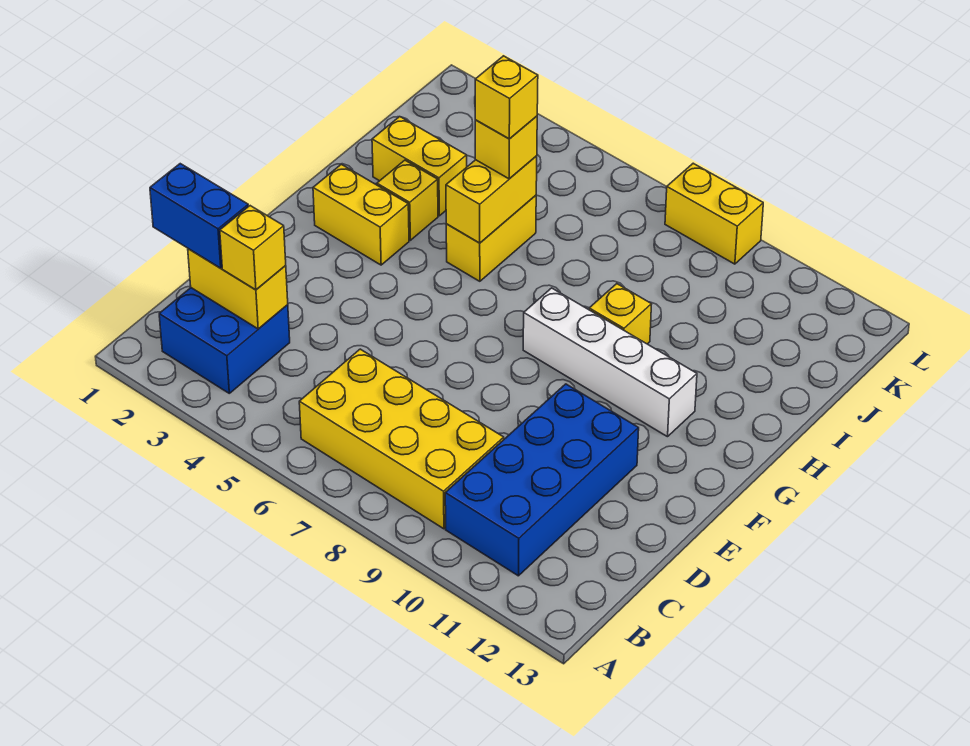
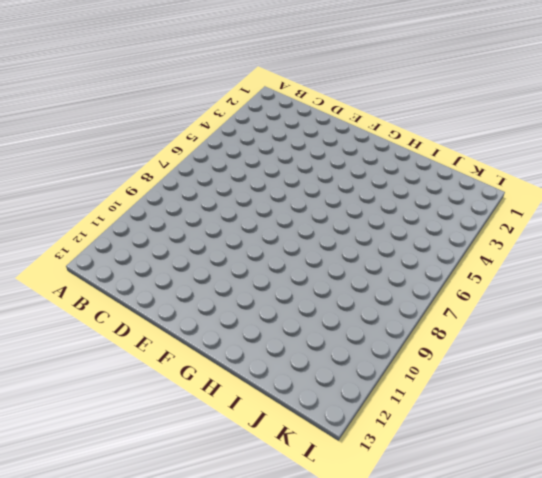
none -> blue 2x2 brick [159,288,290,393]
none -> yellow 2x4 brick [299,349,504,529]
none -> blue 2x4 brick [445,384,639,576]

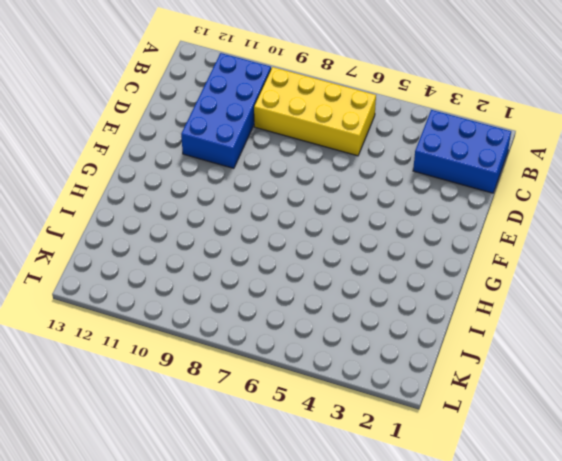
blue 2x3 brick [413,110,511,193] -> blue 2x2 brick [159,288,290,393]
none -> yellow 1x2 brick [313,164,409,265]
none -> white 1x4 brick [523,288,697,437]
none -> yellow 1x1 brick [377,160,438,240]

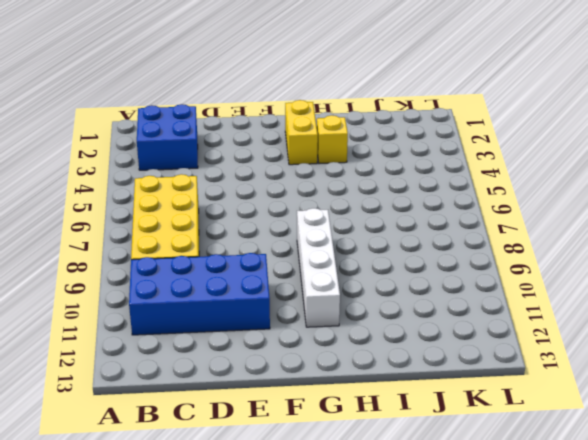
none -> yellow 1x2 brick [446,195,536,281]
none -> yellow 1x1 brick [589,284,652,344]
none -> yellow 1x2 brick [372,117,467,216]

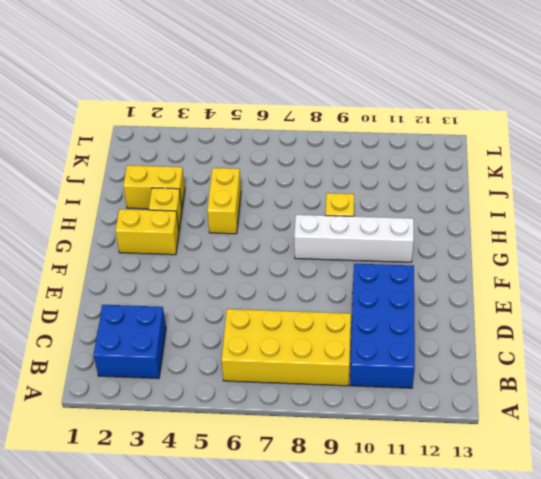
none -> yellow 1x2 brick [665,163,763,264]
none -> yellow 1x2 brick [188,249,288,329]
none -> yellow 1x2 brick [446,156,537,243]

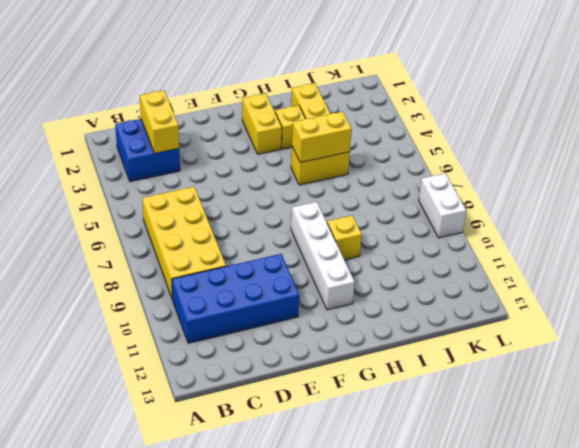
white 1x2 brick [419,173,466,238] -> yellow 1x2 brick [665,163,763,264]
none -> blue 1x2 brick [150,164,248,268]
none -> yellow 1x1 brick [220,206,286,290]
none -> yellow 1x1 brick [475,116,537,179]

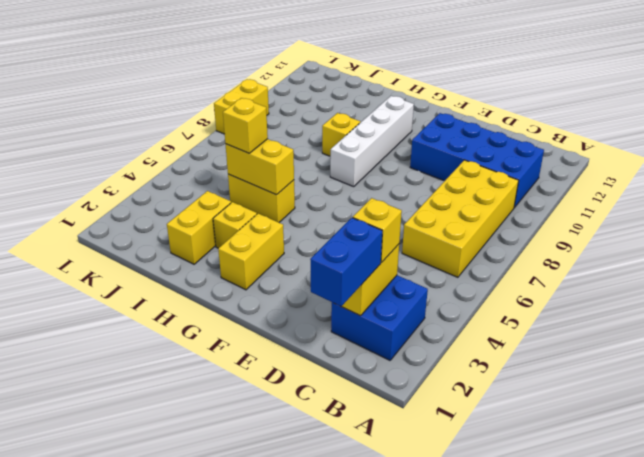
none -> yellow 1x1 brick [475,56,538,139]

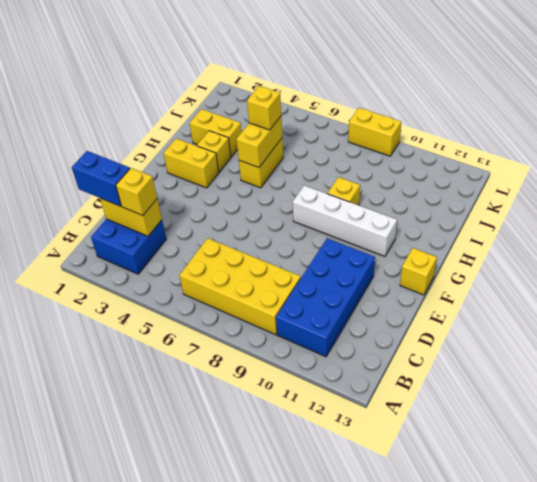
yellow 1x1 brick [400,248,437,295] -> yellow 1x1 brick moved to [475,56,538,139]

